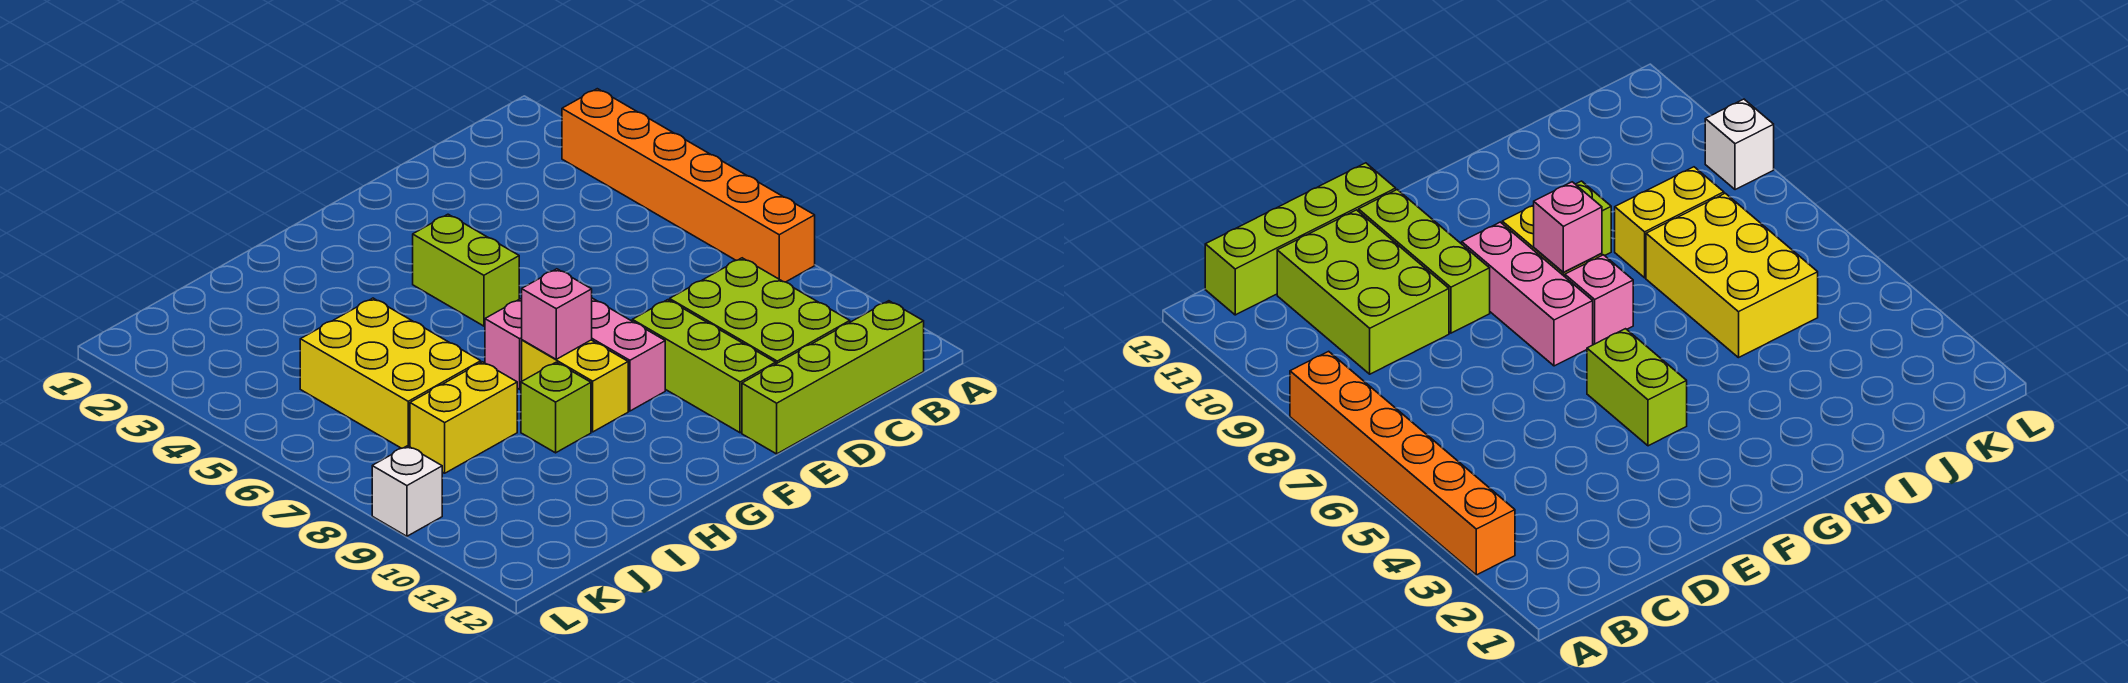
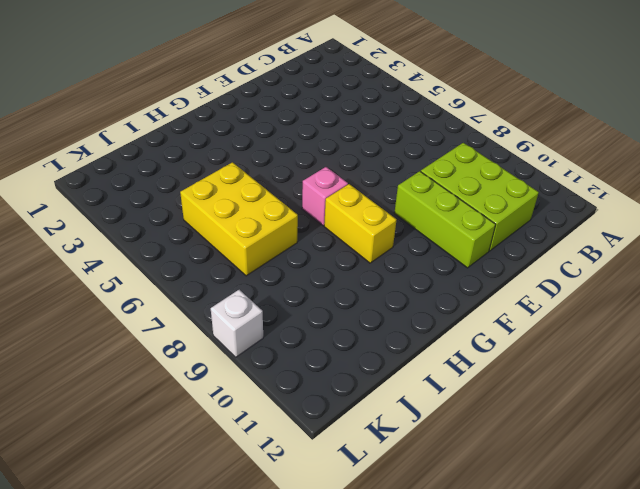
none -> orange 1x6 brick [562,89,815,282]
none -> lime 1x4 brick [742,301,924,454]
none -> lime 1x2 brick [413,214,519,326]

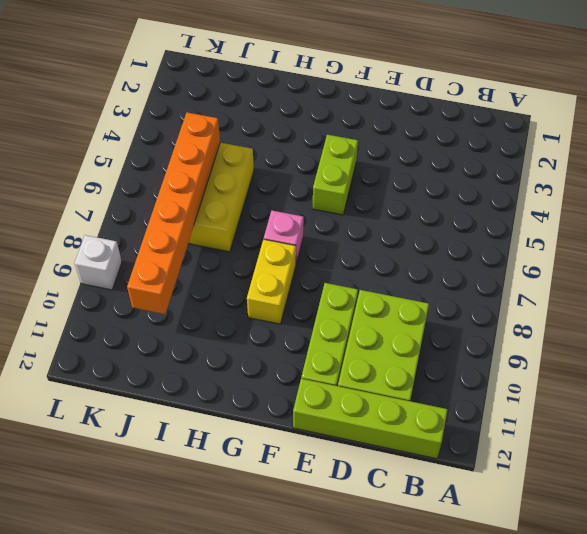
orange 1x6 brick [127,112,220,314] -> orange 1x6 brick moved to [562,89,815,282]
none -> pink 1x3 brick [592,298,665,411]
none -> lime 1x1 brick [521,362,591,453]
none -> yellow 1x2 brick [410,362,517,473]

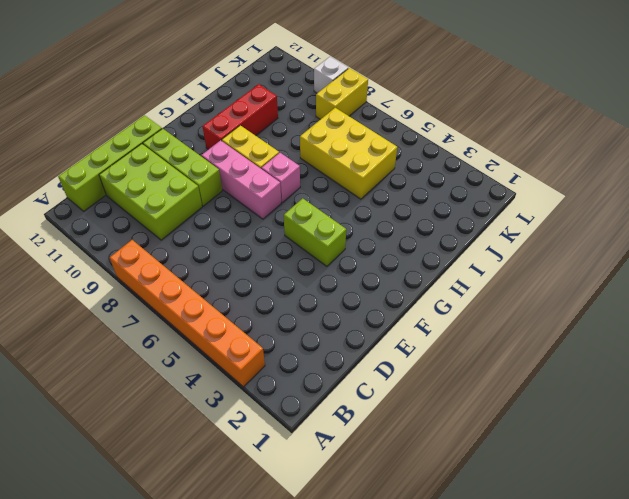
red 1x3 brick [203,84,278,150] -> none
yellow 1x2 brick [316,68,368,119] -> yellow 1x2 brick moved to [410,362,517,473]
none -> lime 1x1 brick [521,362,591,453]
none -> pink 1x1 brick [522,269,592,359]

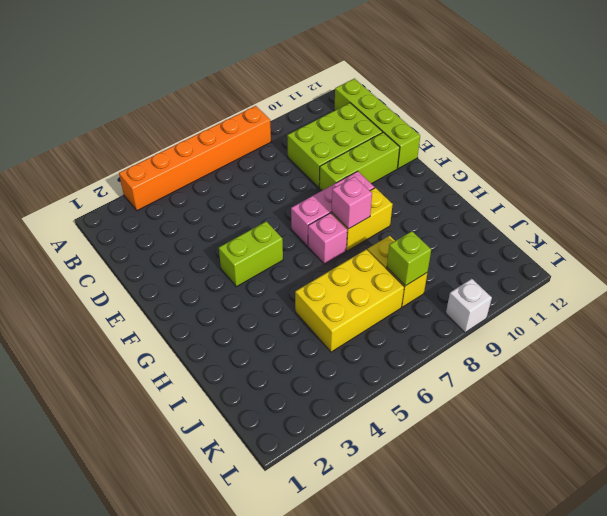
lime 1x1 brick [387,231,431,286] -> lime 1x1 brick moved to [521,362,591,453]

